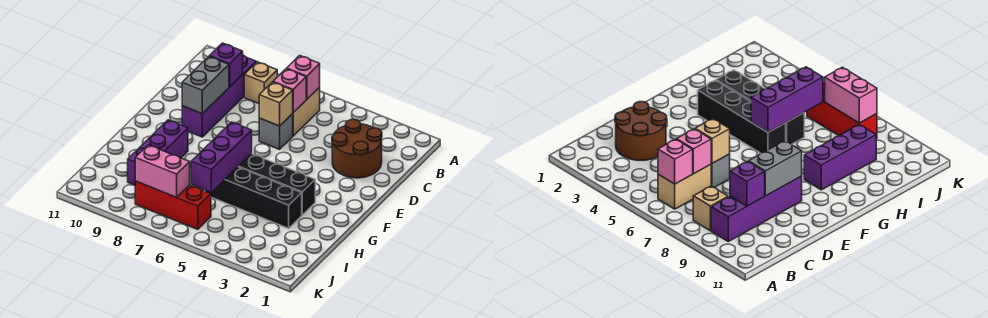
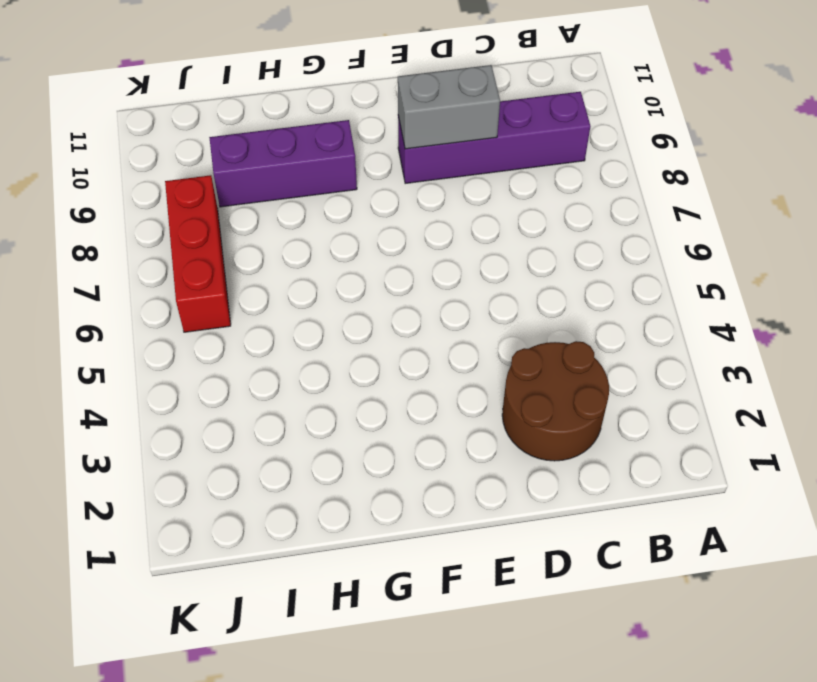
none -> tan 1x2 brick [292,87,320,136]
none -> tan 1x1 brick [244,62,277,103]
none -> grey 1x1 brick [259,114,293,149]

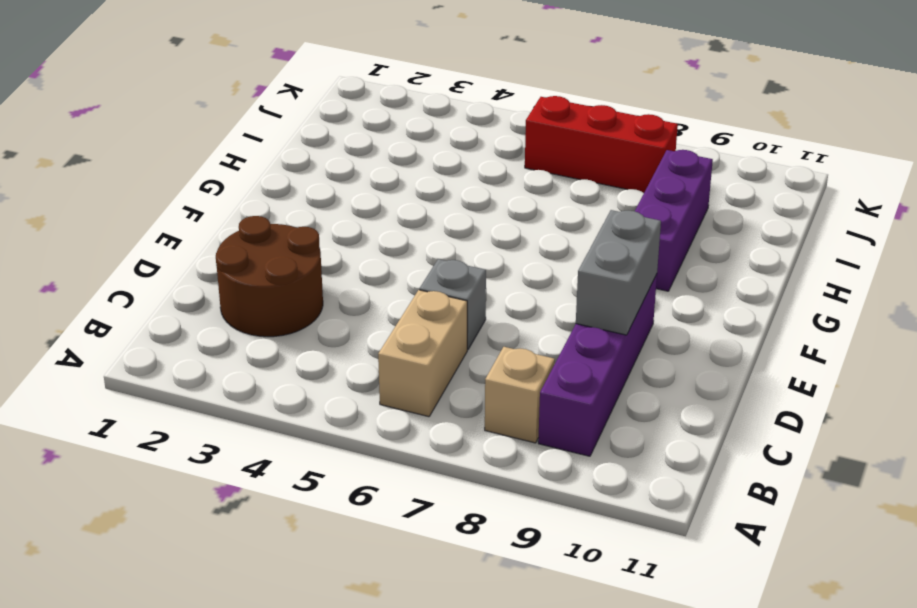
none -> black 1x4 brick [238,154,315,215]
none -> black 1x4 brick [205,167,302,228]
none -> pink 1x1 brick [287,55,320,99]

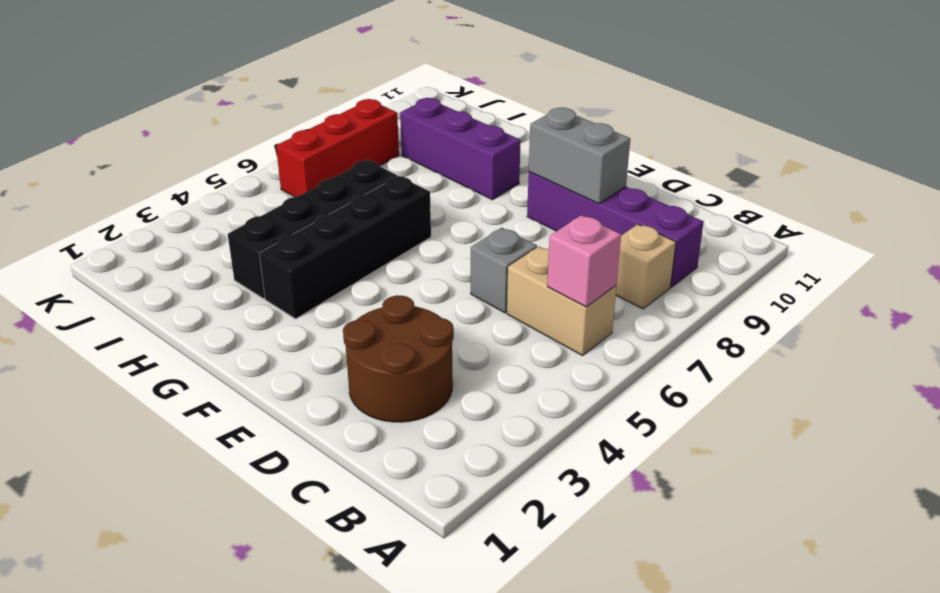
none -> pink 1x1 brick [273,69,306,113]
none -> purple 1x1 brick [209,43,243,87]
none -> tan 1x1 brick [259,82,293,126]

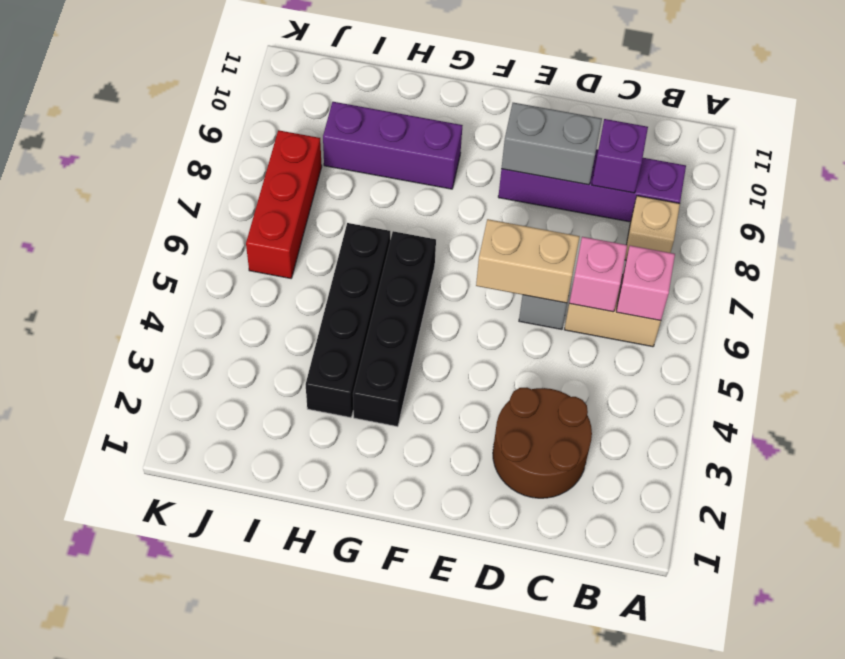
tan 1x2 brick [476,219,580,303] -> tan 1x1 brick [259,82,293,126]
none -> purple 1x3 brick [191,122,252,192]
none -> pink 1x2 brick [135,145,190,197]

